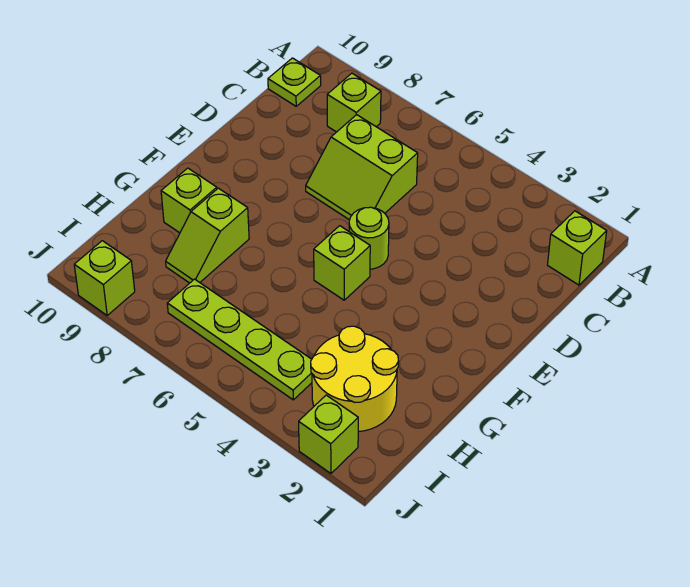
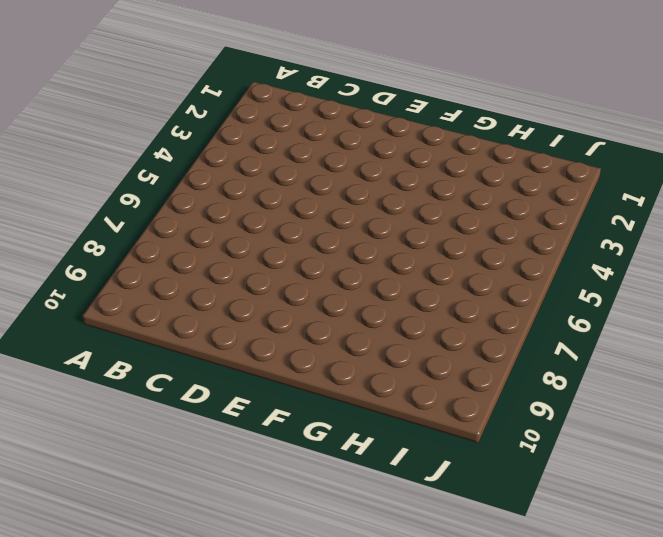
none -> lime 1x1 brick [548,211,607,285]
none -> lime 1x1 brick [327,73,381,132]
none -> lime 1x1 plate [268,58,321,106]

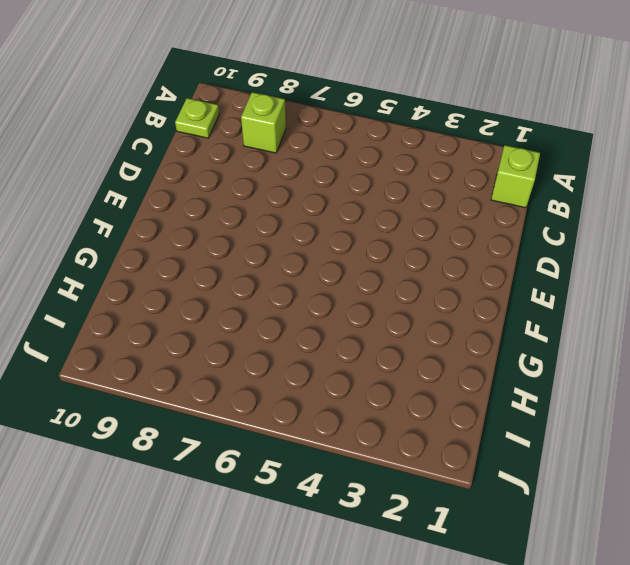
none -> lime 2x2 slope [306,115,418,220]
none -> lime 1x1 round brick [349,207,389,269]
none -> lime 1x1 brick [314,226,370,300]

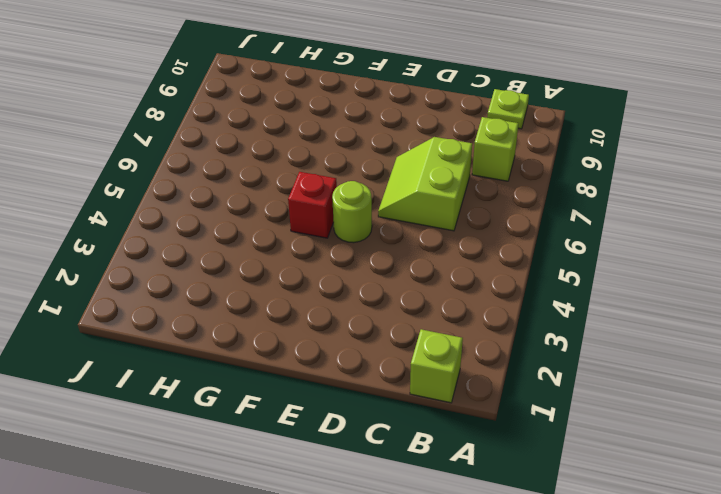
red 1x1 brick [288,172,337,238] -> lime 1x1 brick [314,226,370,300]
none -> lime 1x2 slope [166,188,249,283]
none -> lime 1x1 brick [161,168,217,233]
none -> yellow 2x2 round brick [311,326,399,432]

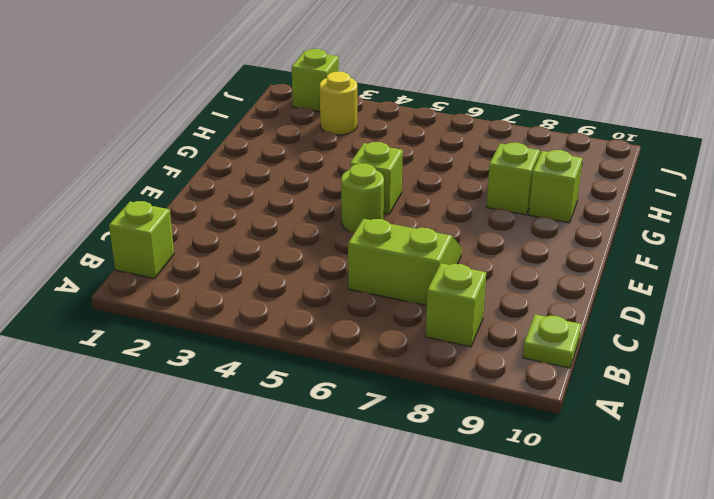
yellow 1x1 round brick [320,72,357,135] -> yellow 2x2 round brick [311,326,399,432]
none -> lime 1x4 plate [167,279,312,400]
none -> lime 1x1 brick [74,241,135,315]

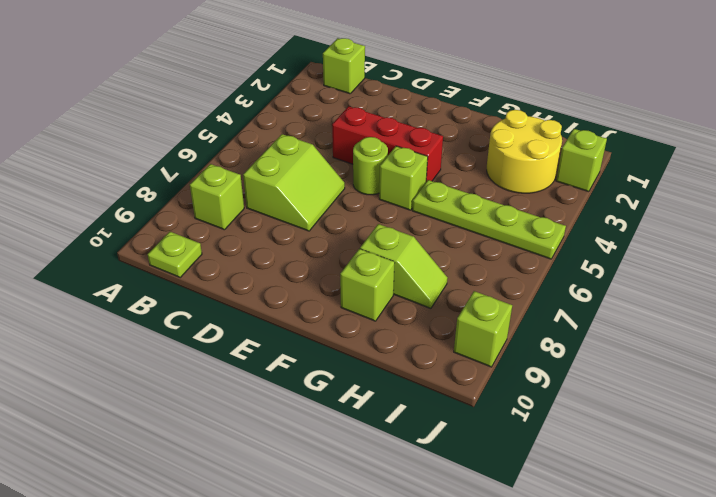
red 1x3 brick [332,106,443,182] -> none
lime 1x4 plate [412,180,566,259] -> lime 1x4 plate turned to [167,279,312,400]

